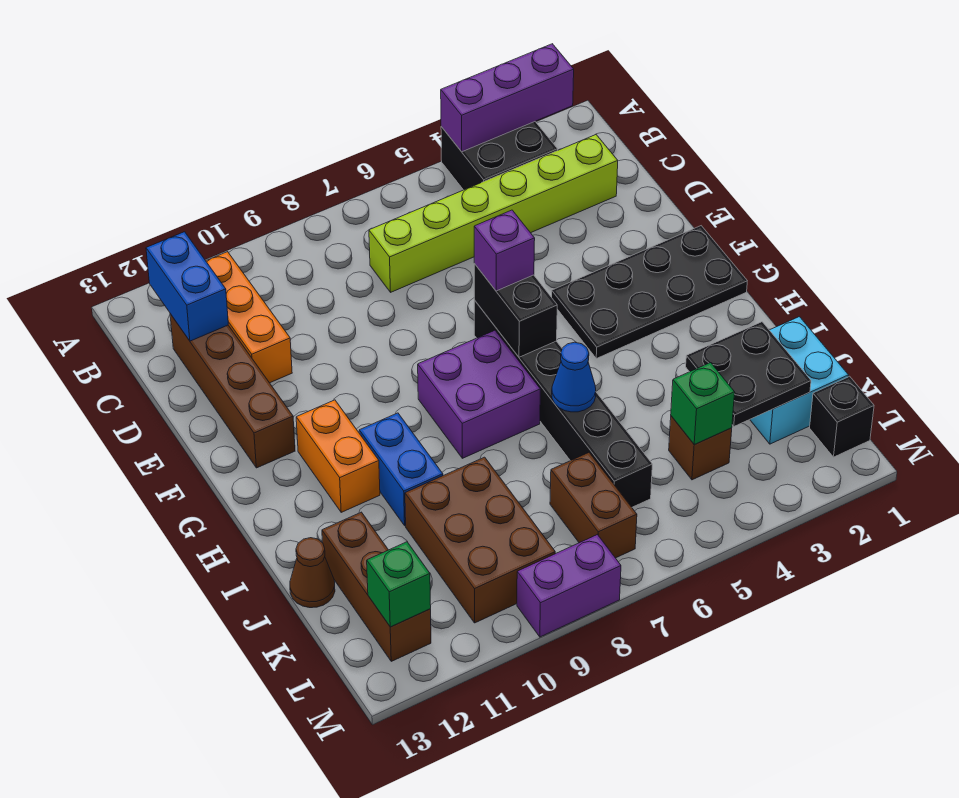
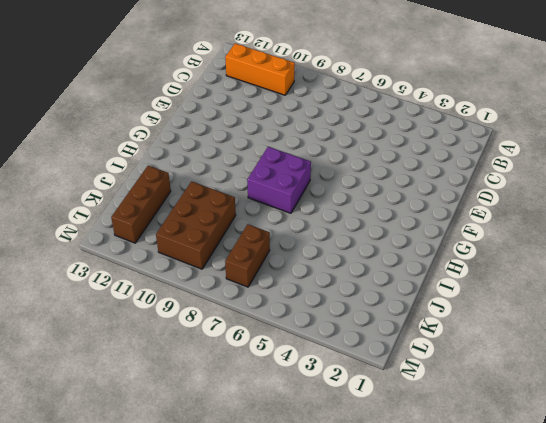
orange 1x3 brick [225,43,295,95] -> orange 1x3 brick turned to [206,252,292,383]
none -> black 2x2 brick [441,122,558,190]
none -> lime 1x6 brick [369,135,618,292]
none -> brown 1x4 brick [170,314,295,468]

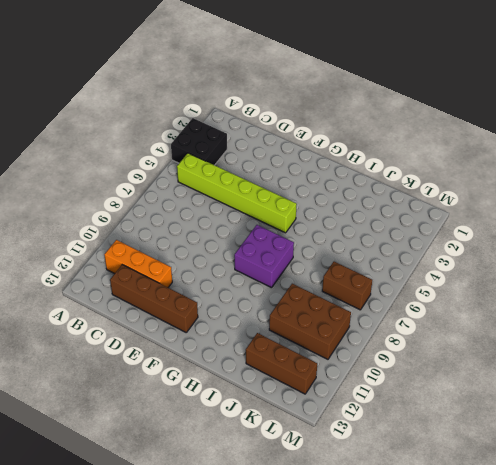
lime 1x6 brick [177,153,297,233] -> lime 1x6 brick turned to [369,135,618,292]
none -> black 2x4 plate [552,226,747,358]
none -> black 1x6 brick [474,300,652,507]
none -> orange 1x2 brick [296,400,380,512]

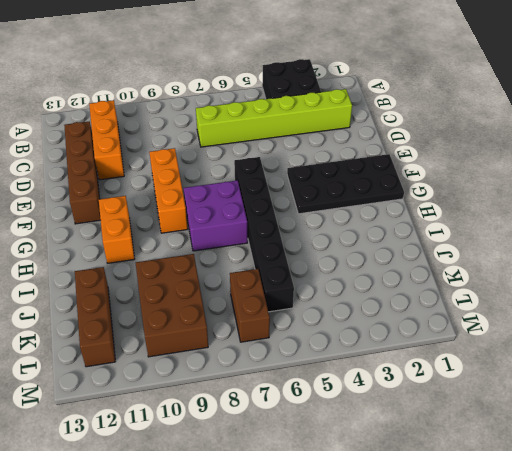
orange 1x3 brick [149,148,188,233] -> none
none -> blue 1x2 brick [359,413,443,526]
none -> cyan 2x2 brick [750,317,849,444]
none -> brown 1x1 cone [290,538,335,608]

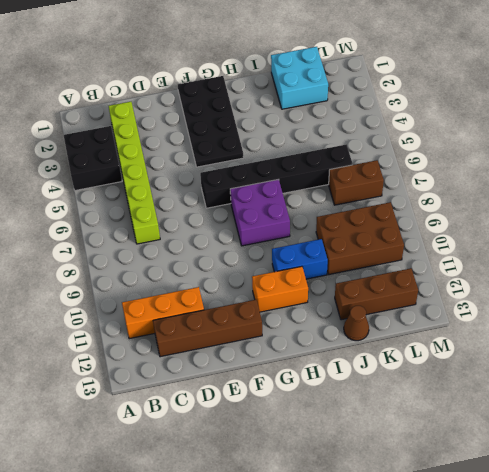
none -> brown 1x1 brick [669,416,732,480]
none -> black 1x1 brick [810,376,874,457]
none -> purple 1x2 brick [517,535,621,637]

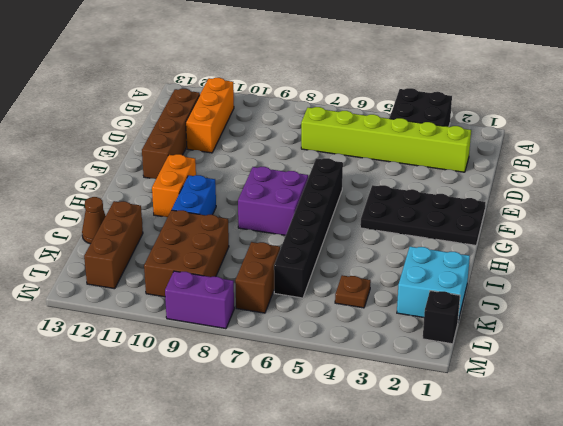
brown 1x1 plate [335,275,371,308] -> brown 1x1 brick [669,416,732,480]
none -> purple 1x3 brick [441,44,574,152]
none -> blue 1x2 brick [146,232,228,341]
none -> black 1x2 brick [474,264,557,357]

